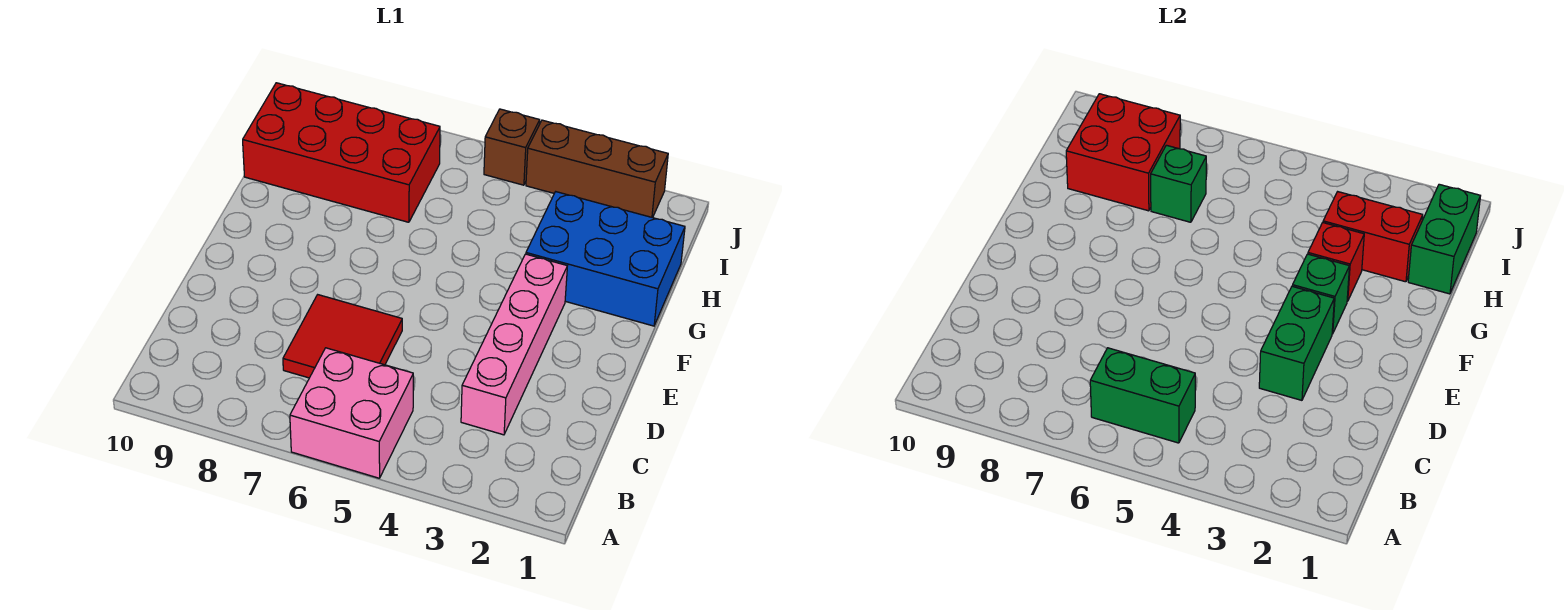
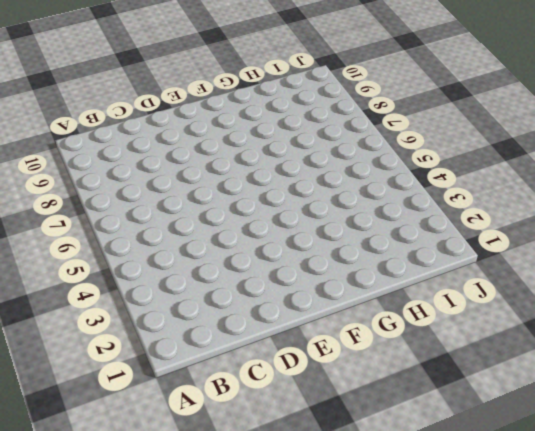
none -> pink 2x2 brick [290,348,413,478]
none -> pink 1x4 brick [461,254,567,435]
none -> red 2x2 tile [283,295,402,378]

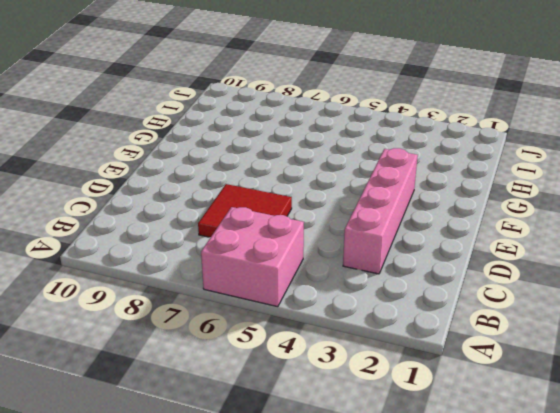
none -> blue 2x3 brick [526,192,685,326]
none -> red 2x4 brick [243,83,440,222]
none -> brown 1x3 brick [526,120,668,218]

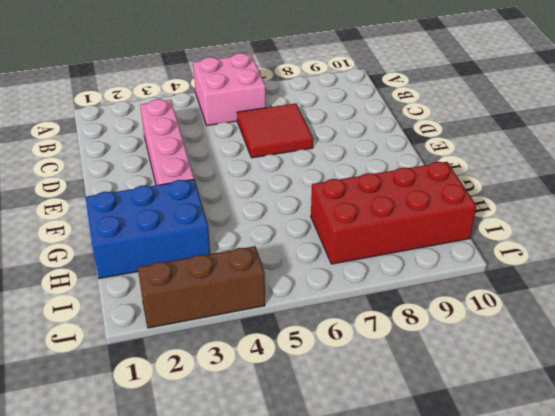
none -> brown 1x1 brick [484,109,540,185]
none -> green 1x2 brick [1090,348,1195,443]
none -> green 1x2 brick [1259,286,1334,400]

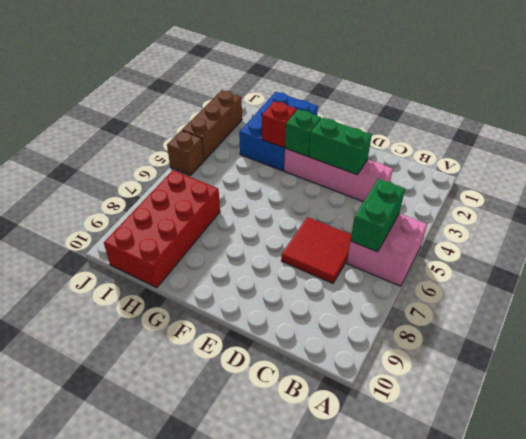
none -> green 1x2 brick [1408,184,1480,294]
none -> red 1x2 brick [1323,192,1423,282]
none -> green 1x1 brick [1151,145,1206,222]

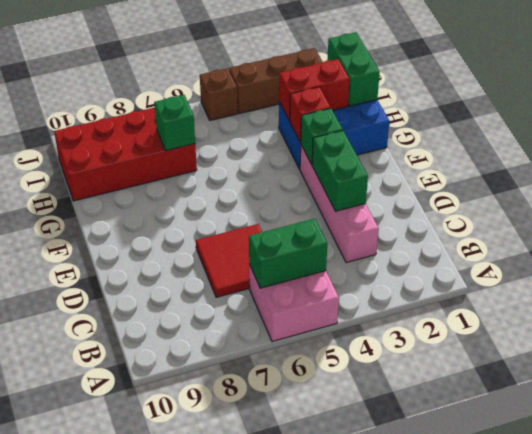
none -> red 2x2 brick [1066,94,1180,211]

